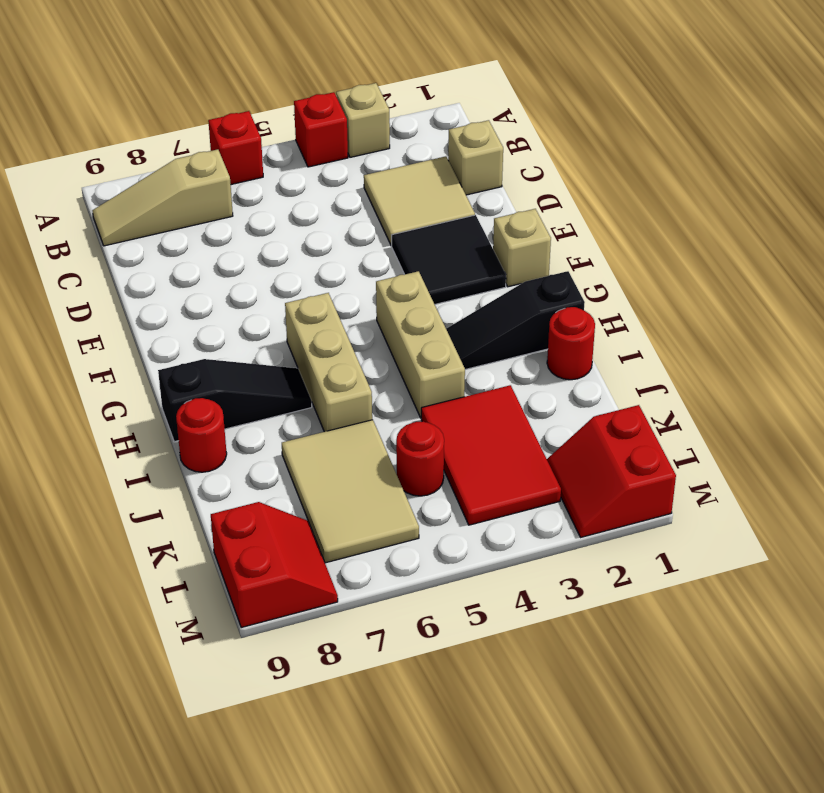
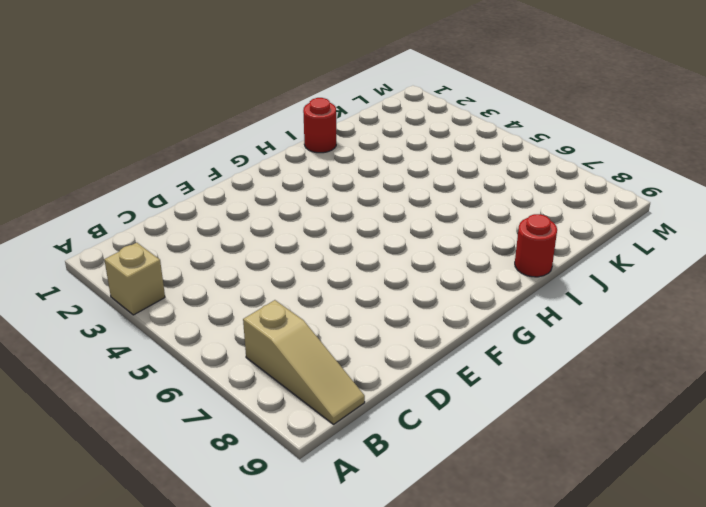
none -> red 1x1 brick [294,92,348,167]
none -> red 1x1 brick [208,111,263,185]
none -> tan 1x1 brick [448,120,503,195]

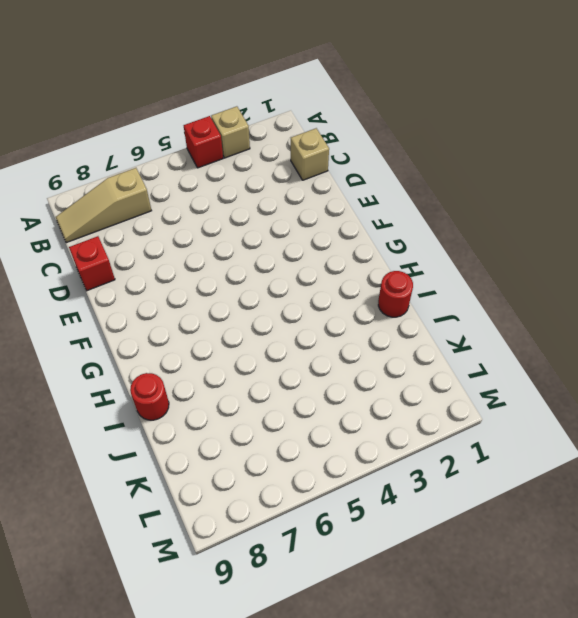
red 1x1 brick [69,236,115,291] -> red 1x1 brick moved to [208,111,263,185]
none -> tan 2x2 tile [364,156,475,246]
none -> black 2x2 tile [392,215,506,304]
none -> tan 1x1 brick [493,209,551,287]

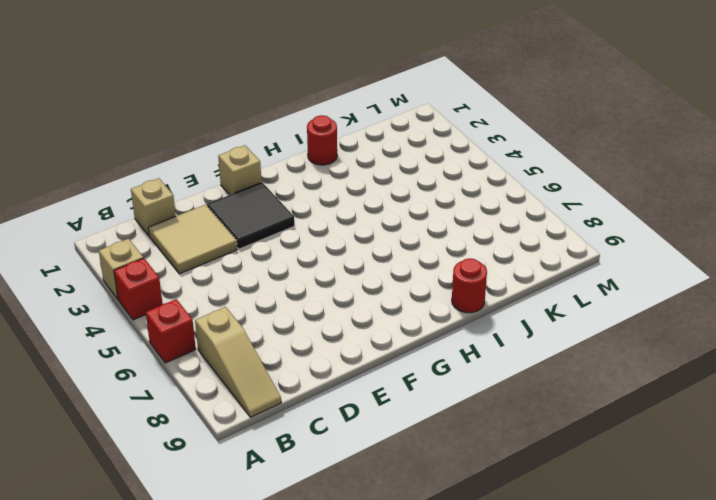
none -> tan 1x3 brick [376,271,465,418]
none -> tan 1x3 brick [285,293,372,432]
none -> black 1x3 slope [446,271,585,369]

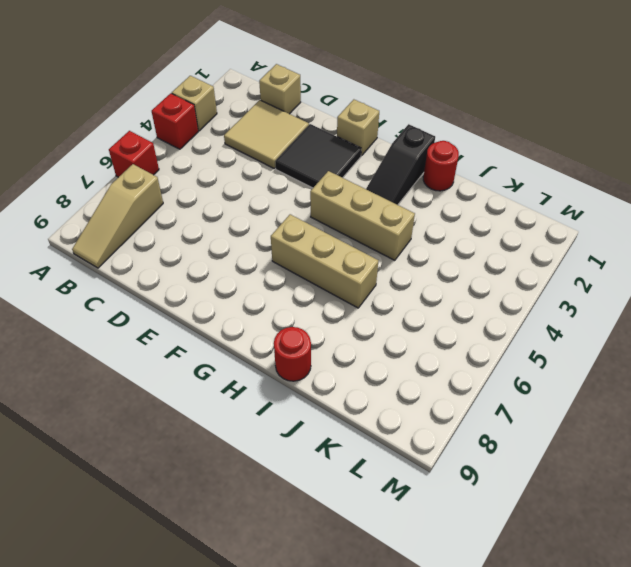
none -> black 1x3 slope [158,359,312,442]
none -> red 2x3 tile [421,385,561,525]
none -> tan 2x3 tile [282,420,419,563]

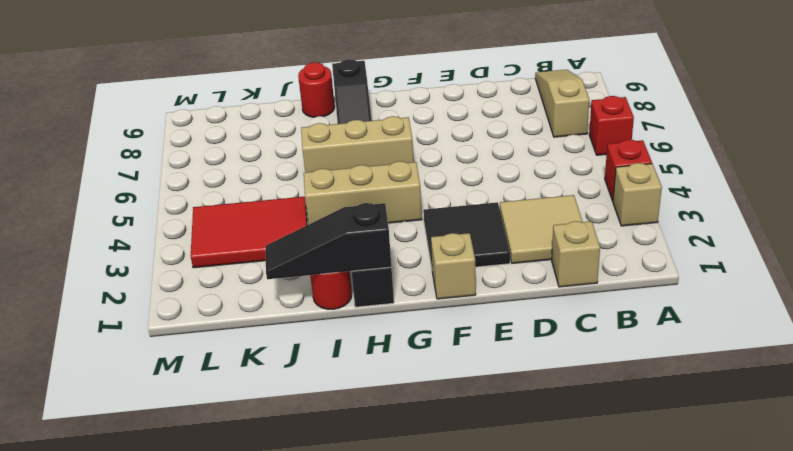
black 1x3 slope [265,203,391,279] -> none
none -> tan 2x3 tile [282,420,419,563]
none -> red 1x1 round brick [396,422,444,496]
none -> red 2x2 slope [547,405,676,537]

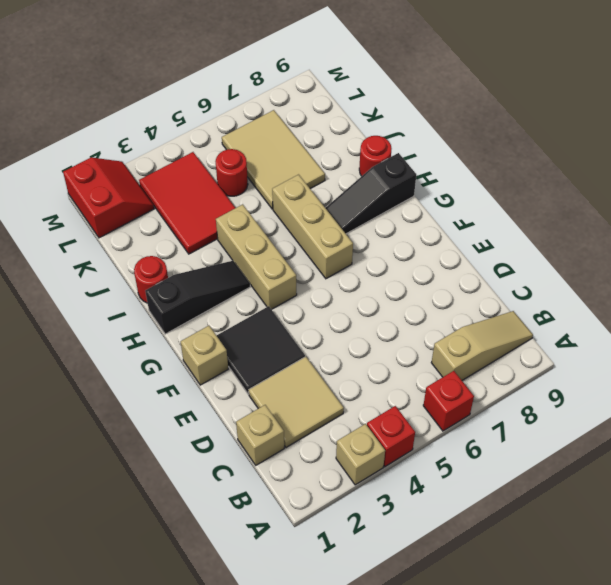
none -> red 2x2 slope [211,502,338,628]

